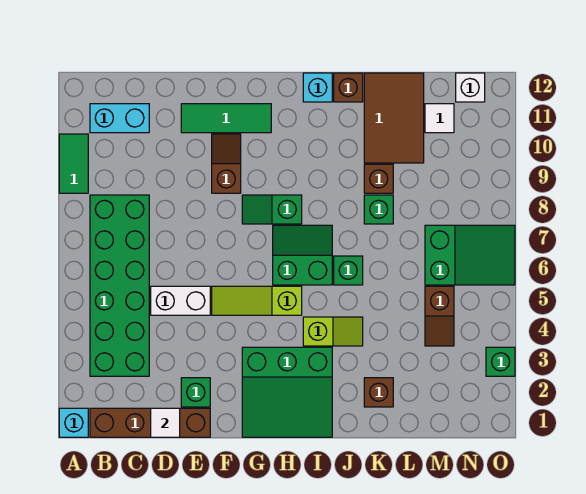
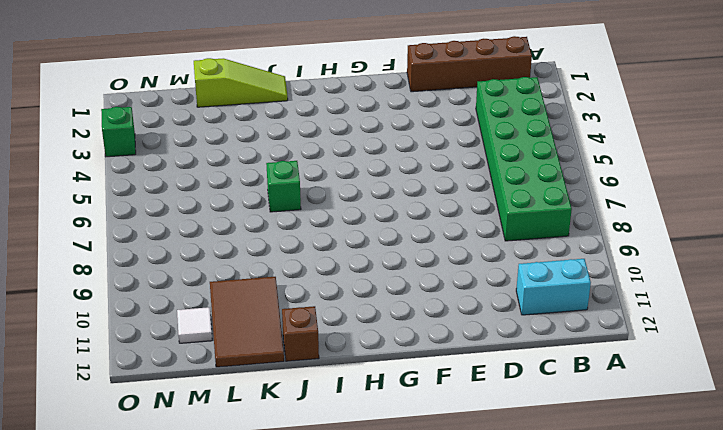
lime 1x3 slope [194,58,288,107] -> lime 1x3 slope moved to [212,286,302,315]
none -> cyan 1x1 brick [59,408,88,437]
none -> green 1x2 tile [59,134,88,193]
none -> white 1x2 brick [151,286,210,315]

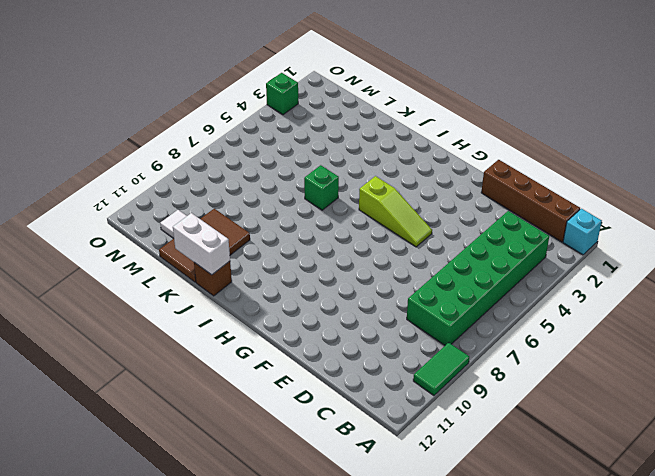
white 1x2 brick [173,213,230,275] -> white 1x2 brick moved to [151,286,210,315]
none -> cyan 1x2 brick [90,104,149,133]
none -> green 1x1 brick [181,378,210,407]
none -> green 1x3 tile [181,104,271,133]

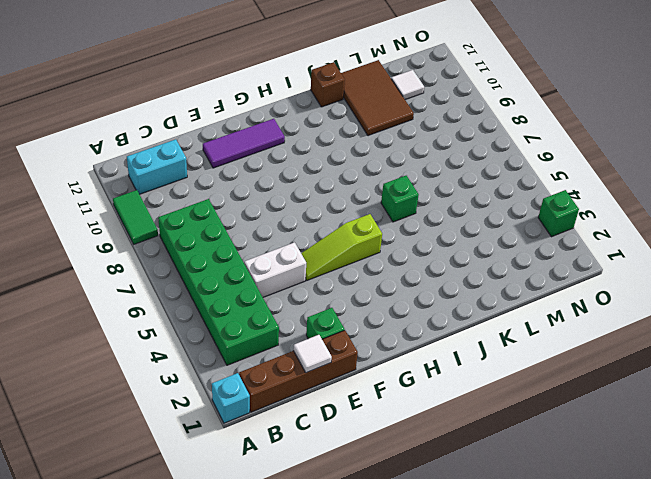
purple 1x3 tile [203,119,285,168] -> green 1x3 tile [181,104,271,133]
none -> brown 1x2 slope [212,134,241,193]
none -> green 3x3 slope [242,347,332,437]
none -> green 1x2 slope [242,195,302,224]

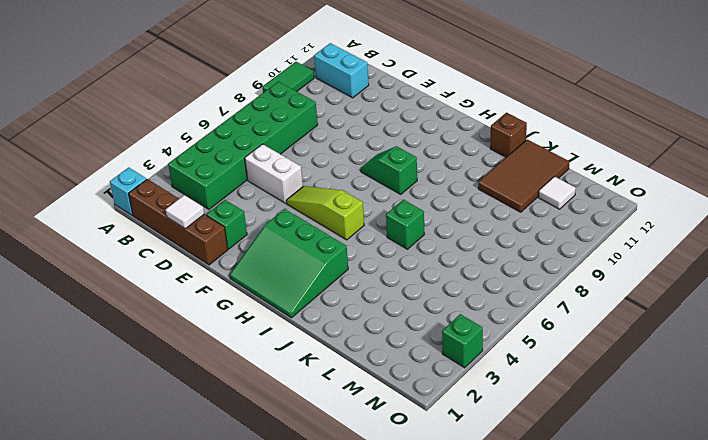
none -> green 1x3 tile [181,104,271,133]
none -> brown 1x2 slope [212,134,241,193]
none -> green 2x2 slope [273,225,332,285]

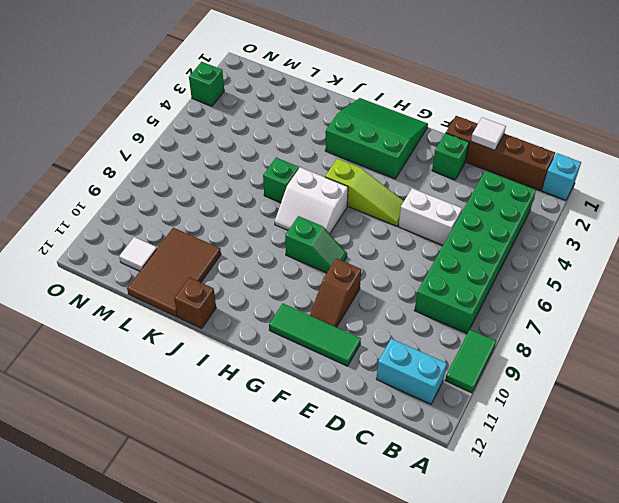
white 2x2 slope [275,167,348,234] -> green 2x2 slope [273,225,332,285]
none -> lime 1x2 slope [303,317,363,346]
none -> cyan 1x1 brick [303,73,332,102]
none -> brown 1x1 brick [364,378,393,407]

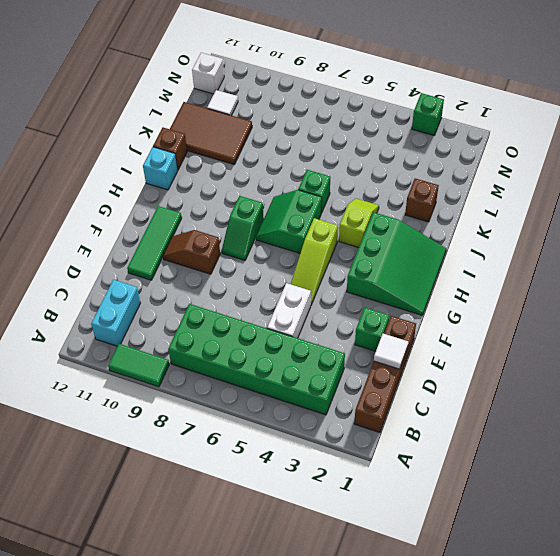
none -> cyan 1x1 brick [59,408,88,437]
none -> green 1x1 brick [364,195,393,224]
none -> brown 1x1 brick [364,164,393,193]

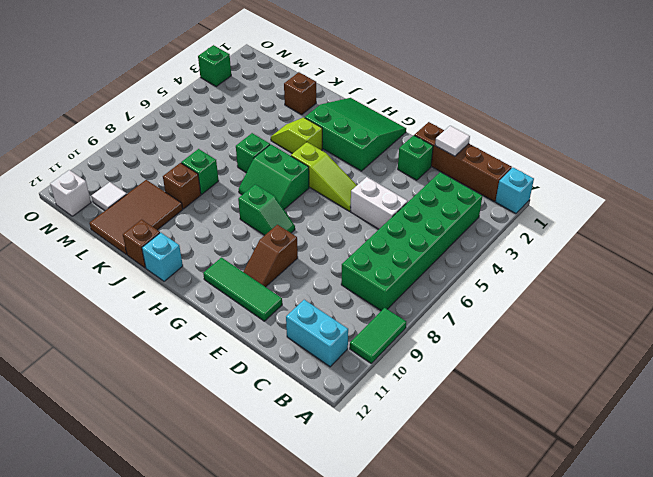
none -> brown 1x2 slope [425,286,454,346]
none -> green 2x3 slope [425,225,515,285]

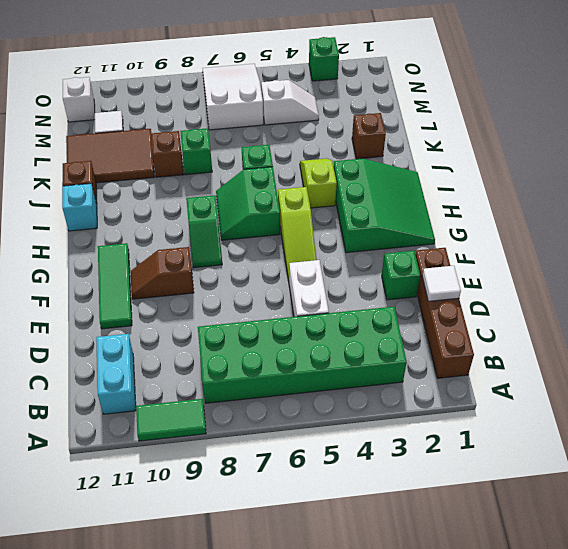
white 1x2 slope [261,80,319,125] -> brown 1x2 slope [425,286,454,346]
white 2x3 slope [203,64,263,130] -> green 2x3 slope [425,225,515,285]
none -> cyan 1x1 brick [59,408,88,437]

